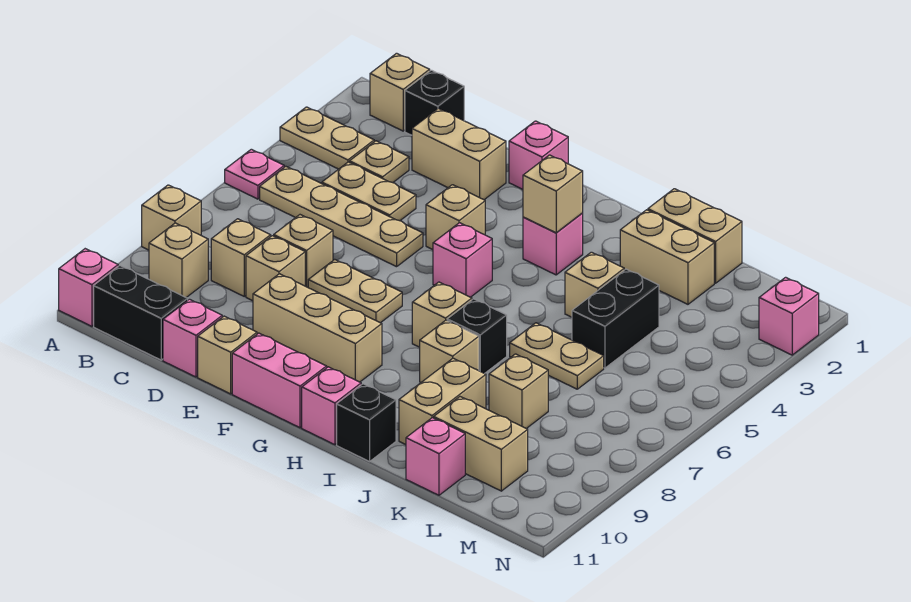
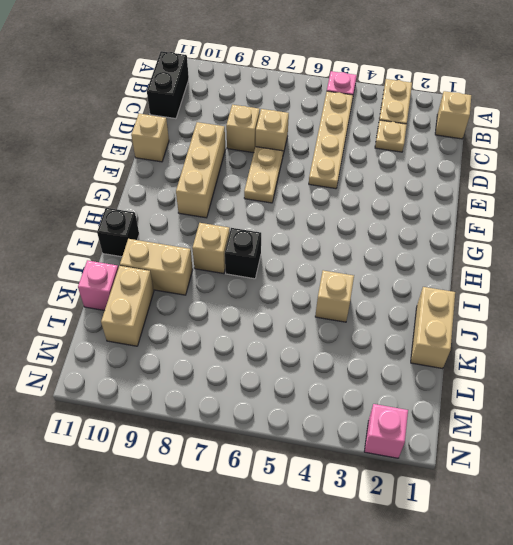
none -> tan 1x1 brick [142,185,201,250]
none -> pink 1x1 brick [59,249,118,326]
none -> tan 1x1 brick [149,223,208,298]
none -> black 1x1 brick [405,70,464,135]

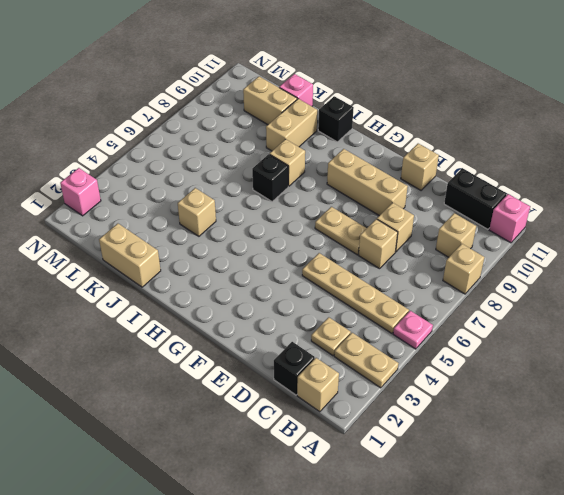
none -> tan 1x2 plate [322,162,416,221]
none -> tan 1x1 brick [211,219,271,296]
none -> tan 1x2 brick [412,108,506,200]
none -> pink 1x1 brick [163,299,222,377]

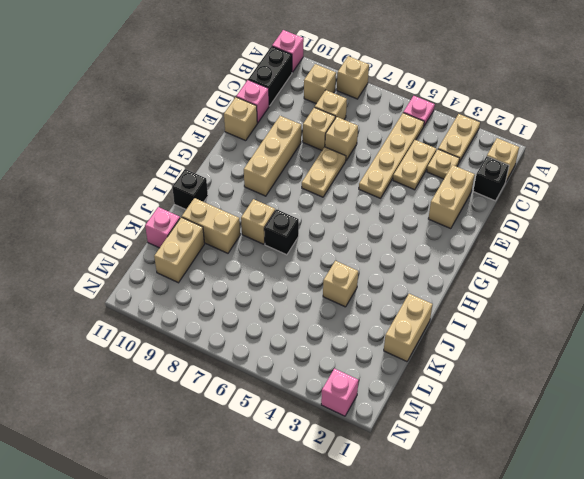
none -> pink 1x1 brick [509,121,568,189]
none -> tan 1x1 brick [426,185,485,250]
none -> pink 1x2 brick [232,333,327,428]
none -> pink 1x1 brick [433,223,492,297]

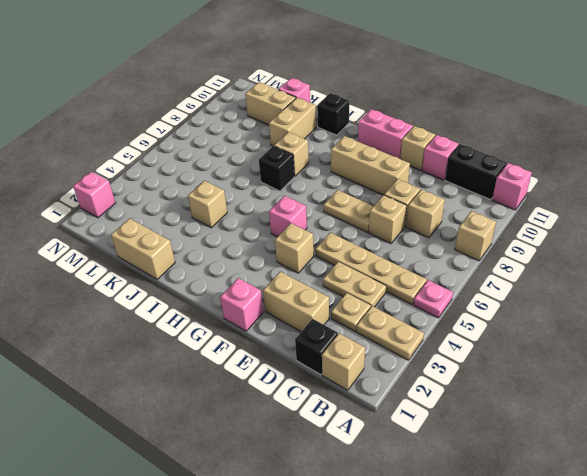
none -> tan 1x1 brick [149,223,208,298]
none -> pink 1x1 brick [523,213,583,275]
none -> tan 1x1 brick [412,282,472,347]
none -> pink 1x1 brick [302,367,361,445]

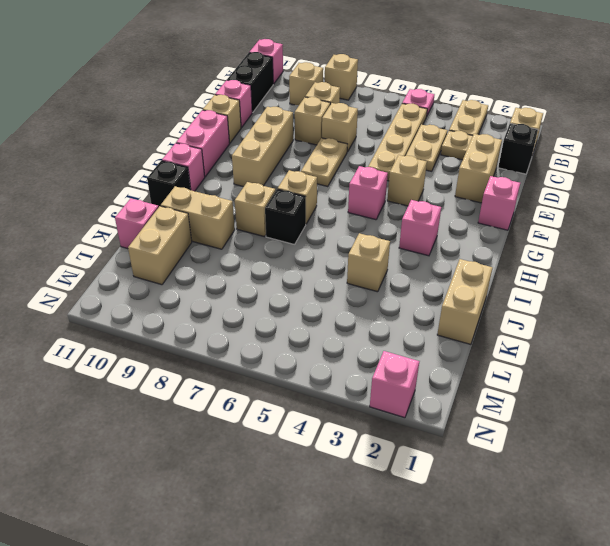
none -> tan 1x2 brick [620,210,714,304]
none -> tan 1x2 plate [510,323,604,389]
none -> black 1x2 brick [572,269,659,368]
none -> tan 1x1 brick [489,354,548,429]

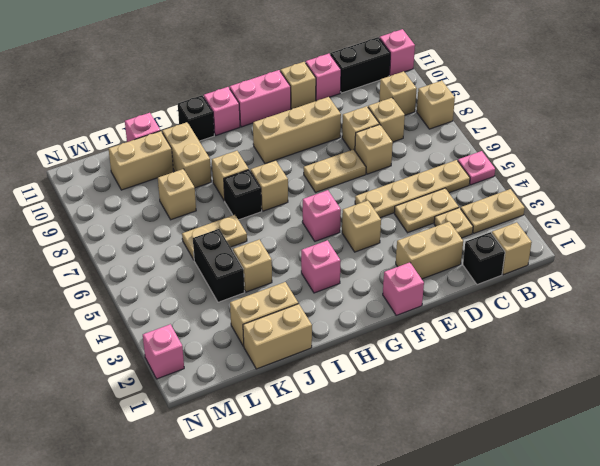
none -> tan 1x1 brick [523,155,583,233]

